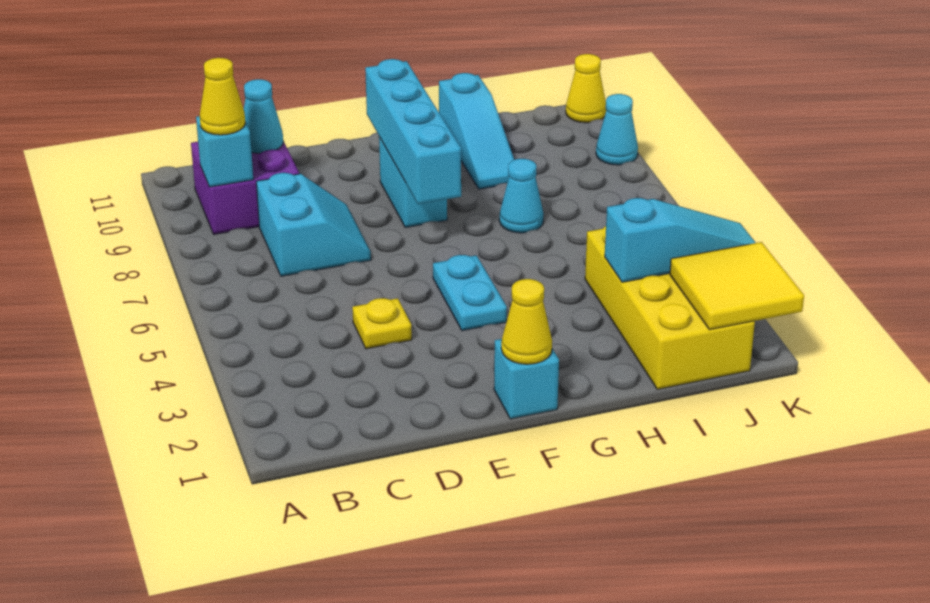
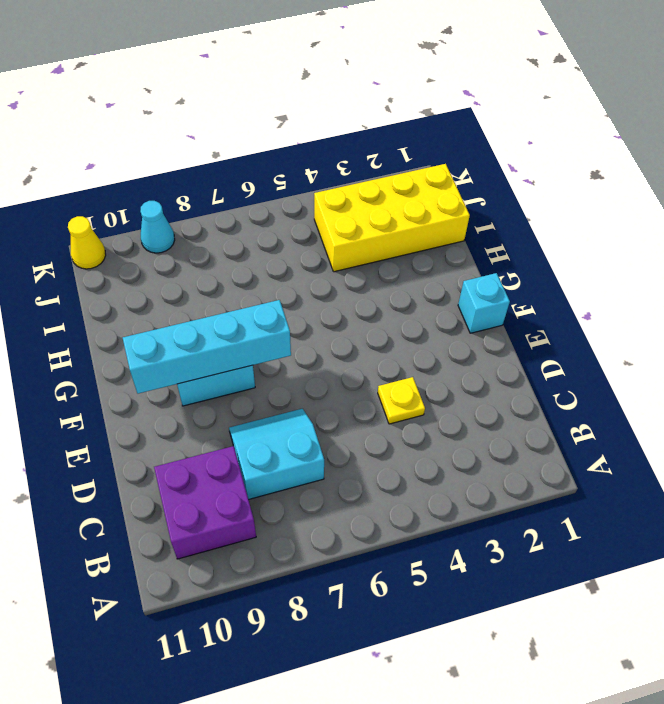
none -> cyan 1x2 plate [433,255,507,331]
none -> cyan 1x1 cone [499,159,544,233]
none -> cyan 1x3 slope [439,73,514,189]

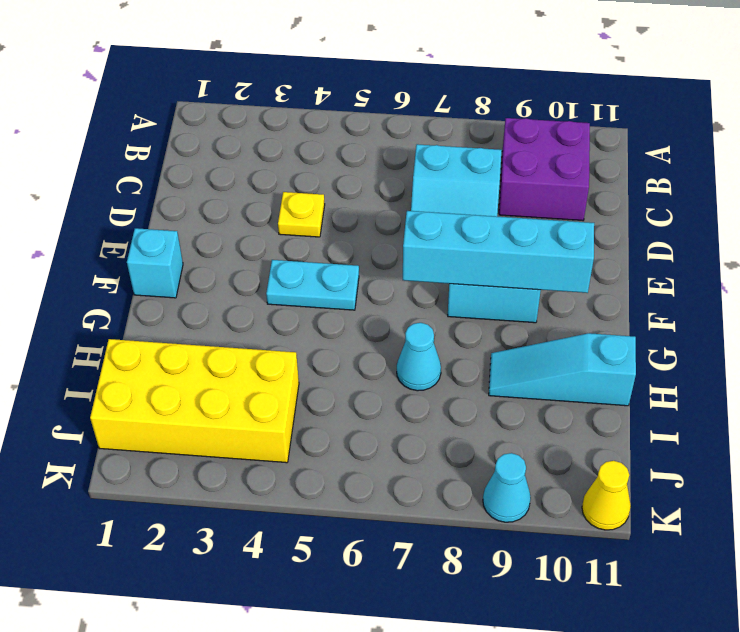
none -> cyan 1x1 brick [196,116,253,187]
none -> cyan 1x1 cone [244,79,283,153]
none -> yellow 1x1 cone [501,279,552,364]

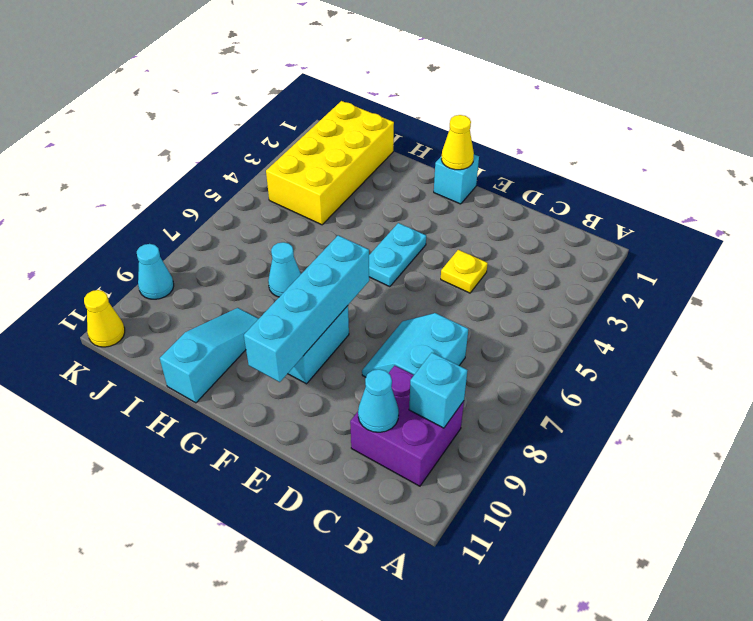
none -> cyan 1x3 slope [605,198,756,282]
none -> yellow 2x2 tile [670,242,804,330]
none -> yellow 1x1 cone [200,58,245,135]

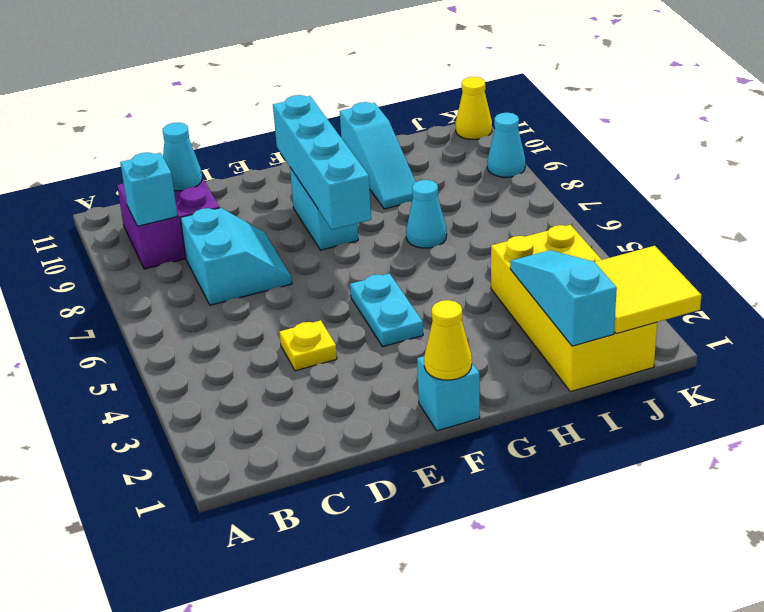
cyan 1x3 slope [510,250,617,346] -> cyan 1x3 slope turned to [605,198,756,282]
none -> yellow 1x1 cone [200,58,245,135]

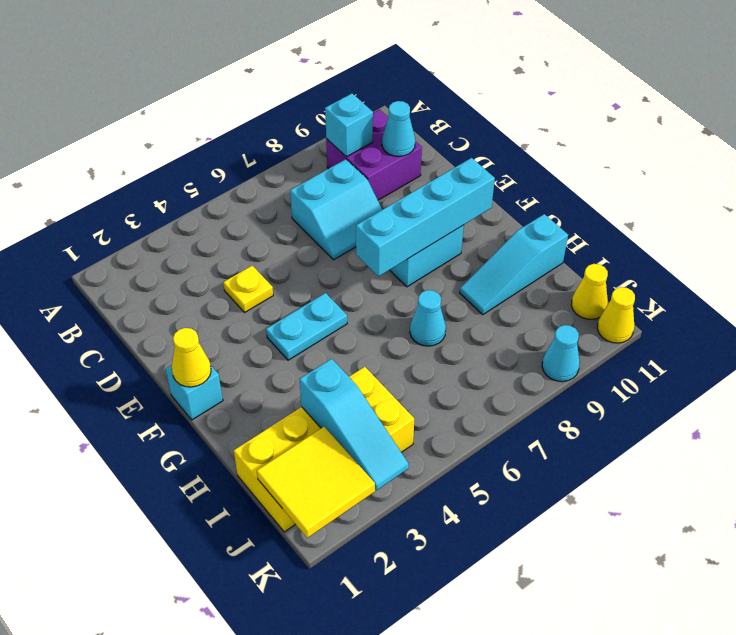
yellow 1x1 cone [571,264,608,319] -> yellow 1x1 cone moved to [200,58,245,135]

